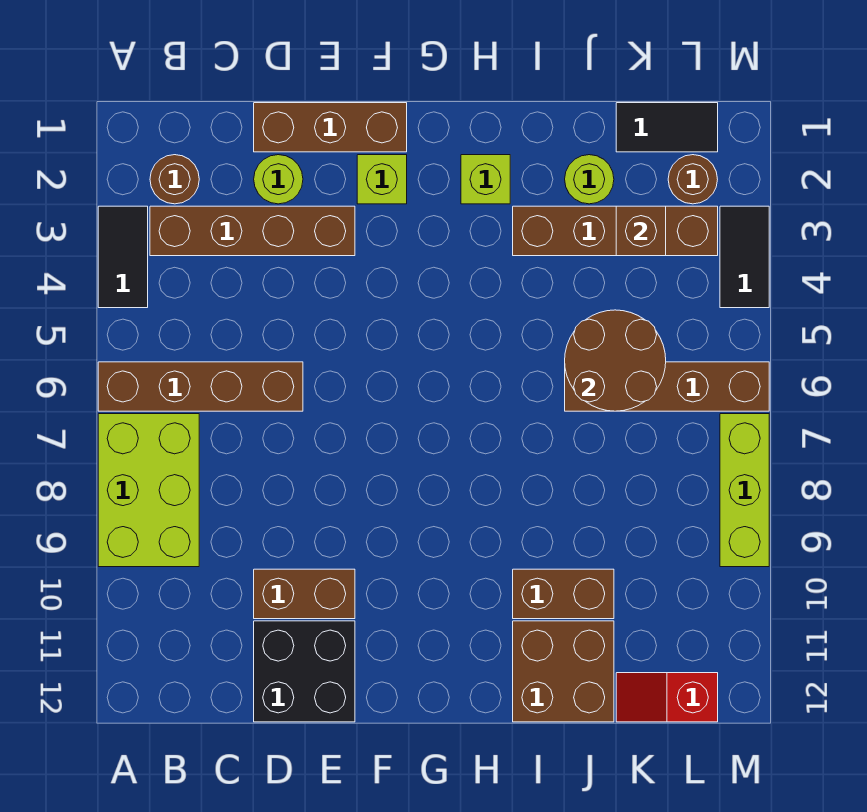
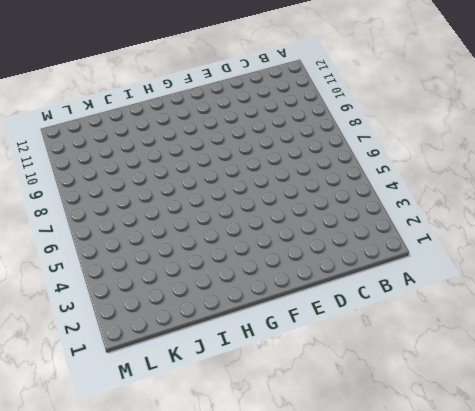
none -> black 1x2 tile [98,206,148,308]
none -> brown 1x4 brick [98,362,303,411]
none -> lime 2x3 brick [98,414,199,567]

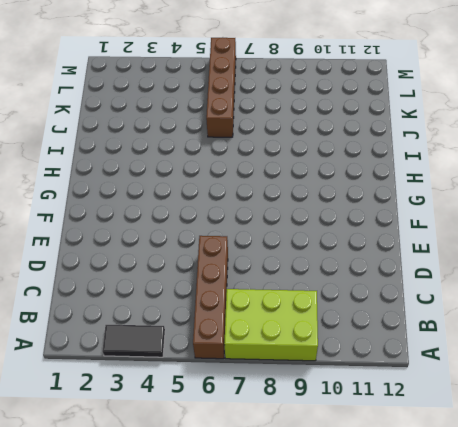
none -> brown 1x1 round brick [150,155,199,204]
none -> brown 1x4 brick [150,206,355,256]
none -> brown 1x3 brick [254,103,407,152]

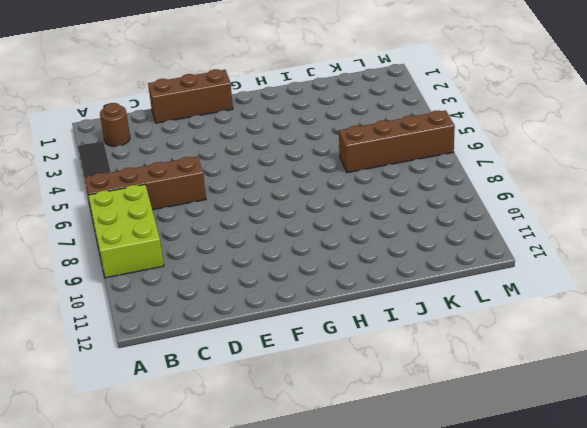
none -> brown 1x4 brick [150,206,355,256]
none -> lime 1x1 round brick [254,155,303,204]
none -> brown 1x2 brick [254,569,355,619]

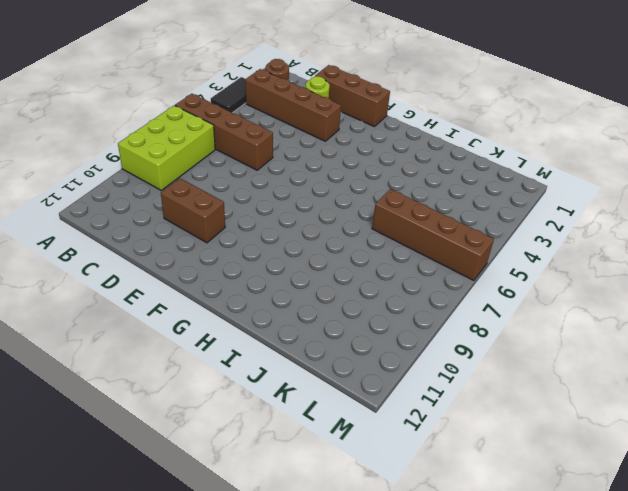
none -> black 2x2 brick [254,621,355,722]
none -> lime 1x1 brick [357,155,407,204]
none -> lime 1x1 brick [461,155,510,204]

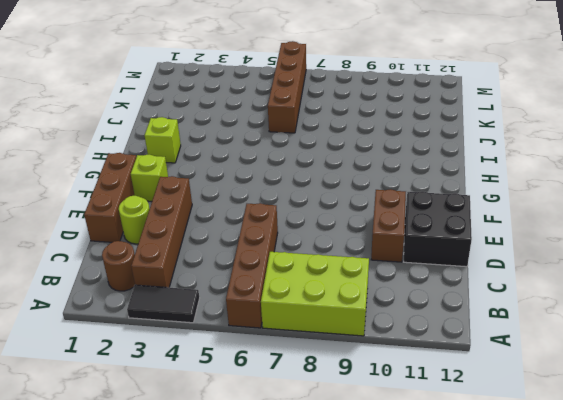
none -> brown 1x4 brick [513,206,718,256]
none -> brown 1x2 brick [513,569,614,619]
none -> brown 2x2 brick [513,621,614,722]

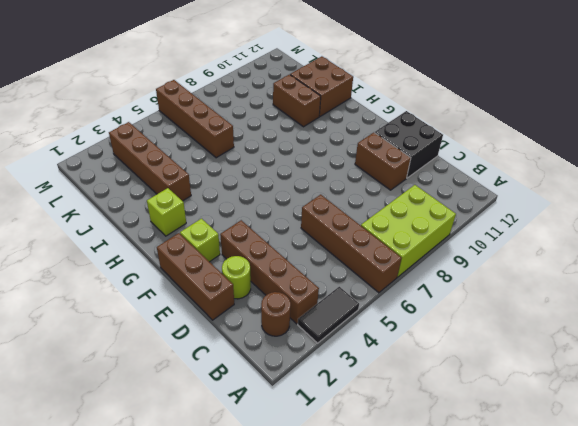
none -> lime 1x1 round brick [565,155,614,204]
none -> black 1x2 tile [616,103,718,152]
none -> red 1x2 slope [616,673,718,722]

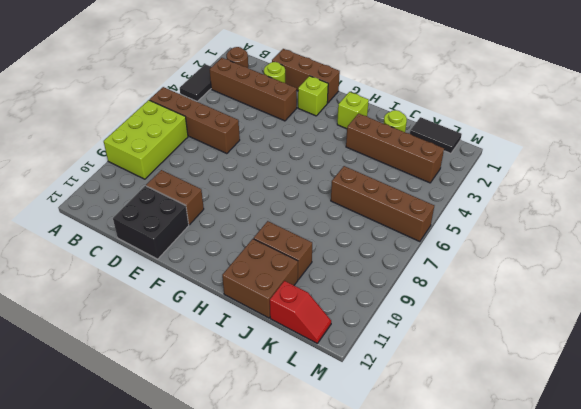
red 1x2 slope [270,281,331,343] -> red 1x2 slope turned to [616,673,718,722]
none -> brown 1x1 round brick [668,155,718,204]
none -> black 1x2 tile [720,206,769,308]
none -> lime 1x3 brick [720,414,769,567]

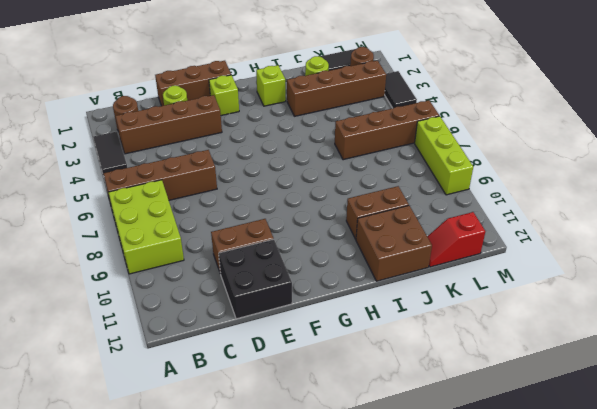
none -> brown 2x2 round brick [565,310,666,411]
none -> brown 1x1 brick [616,206,666,256]

